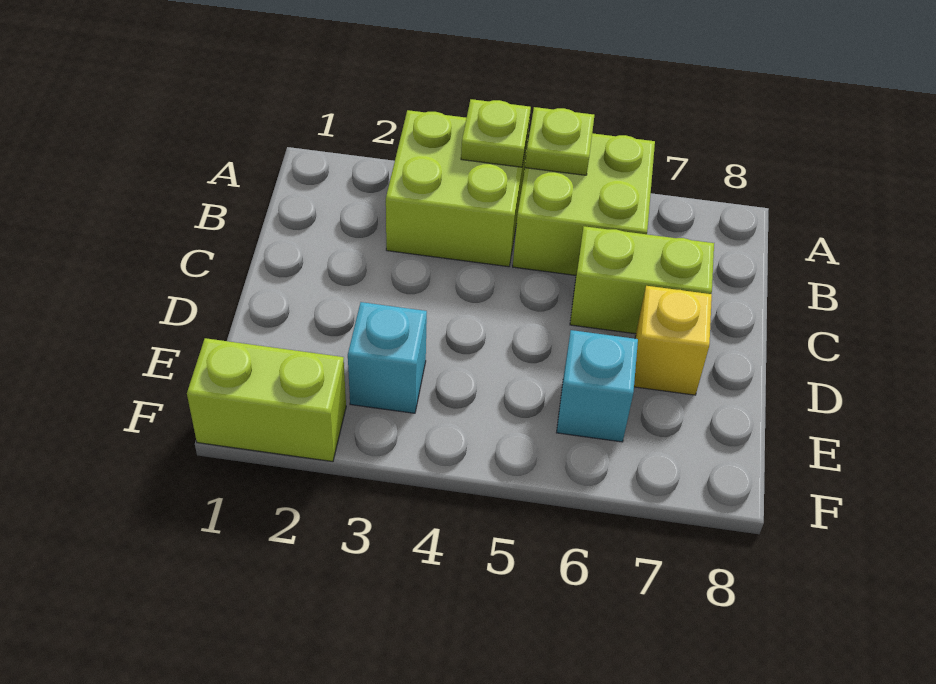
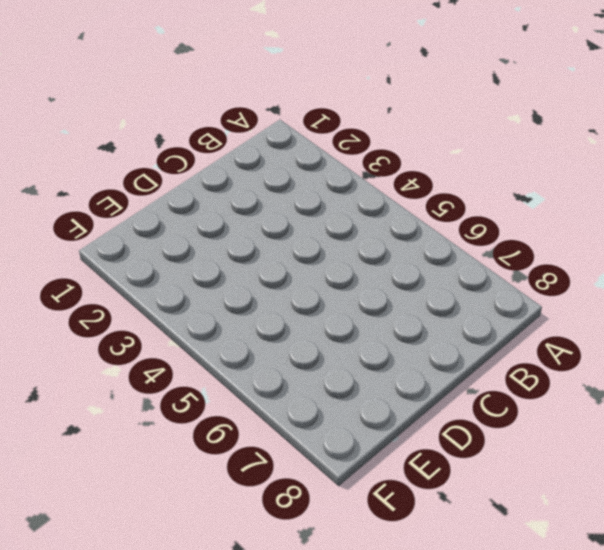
none -> lime 2x2 brick [386,110,529,267]
none -> lime 2x2 brick [513,133,655,275]

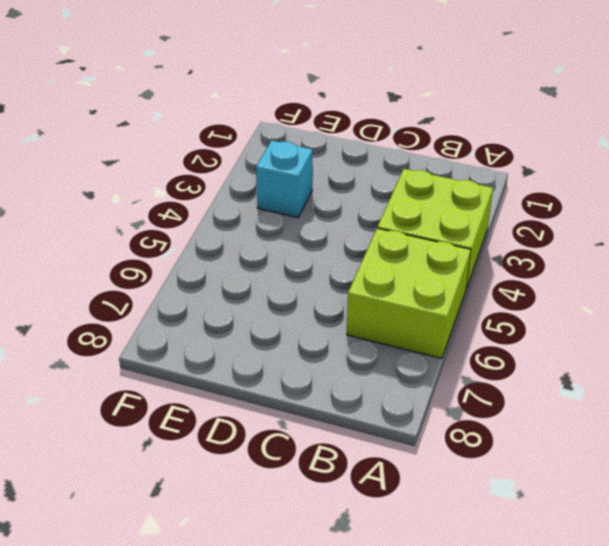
none -> lime 1x2 brick [570,226,714,334]
none -> yellow 1x1 brick [634,286,712,395]

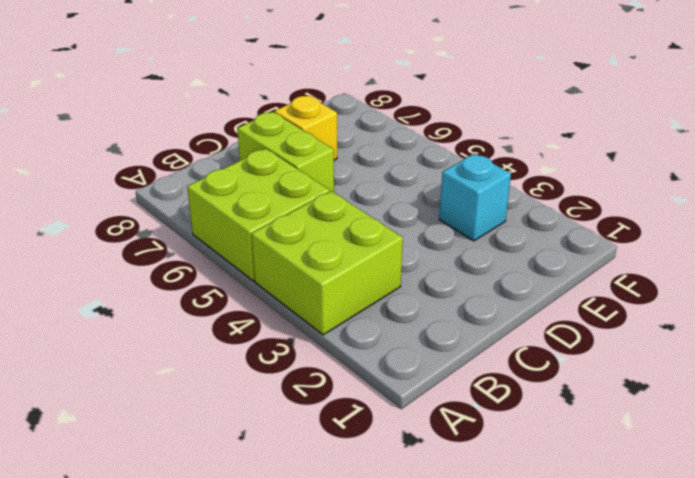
none -> cyan 1x1 brick [557,330,638,442]
none -> lime 1x2 brick [187,338,346,462]

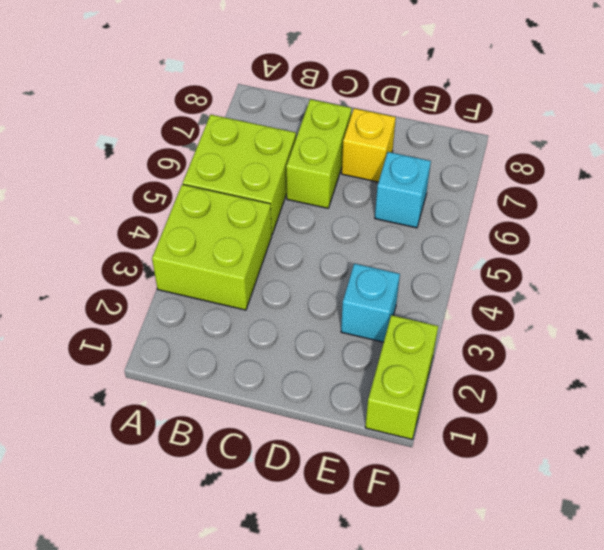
none -> lime 1x1 plate [461,99,531,167]
none -> lime 1x1 plate [525,107,594,175]

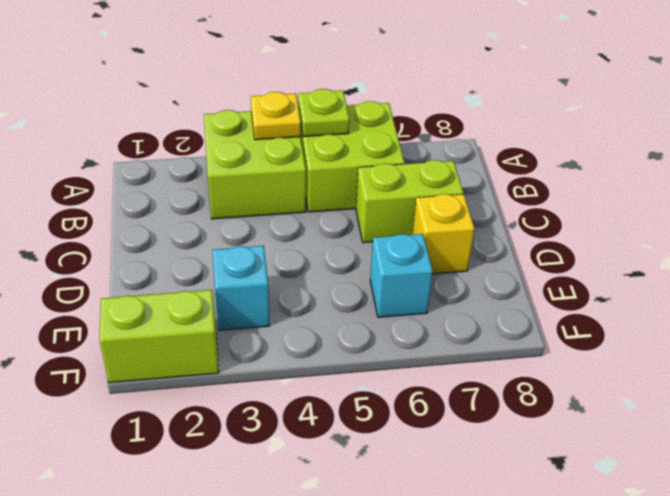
yellow 1x1 plate [251,92,301,140] -> lime 1x1 plate [461,99,531,167]

